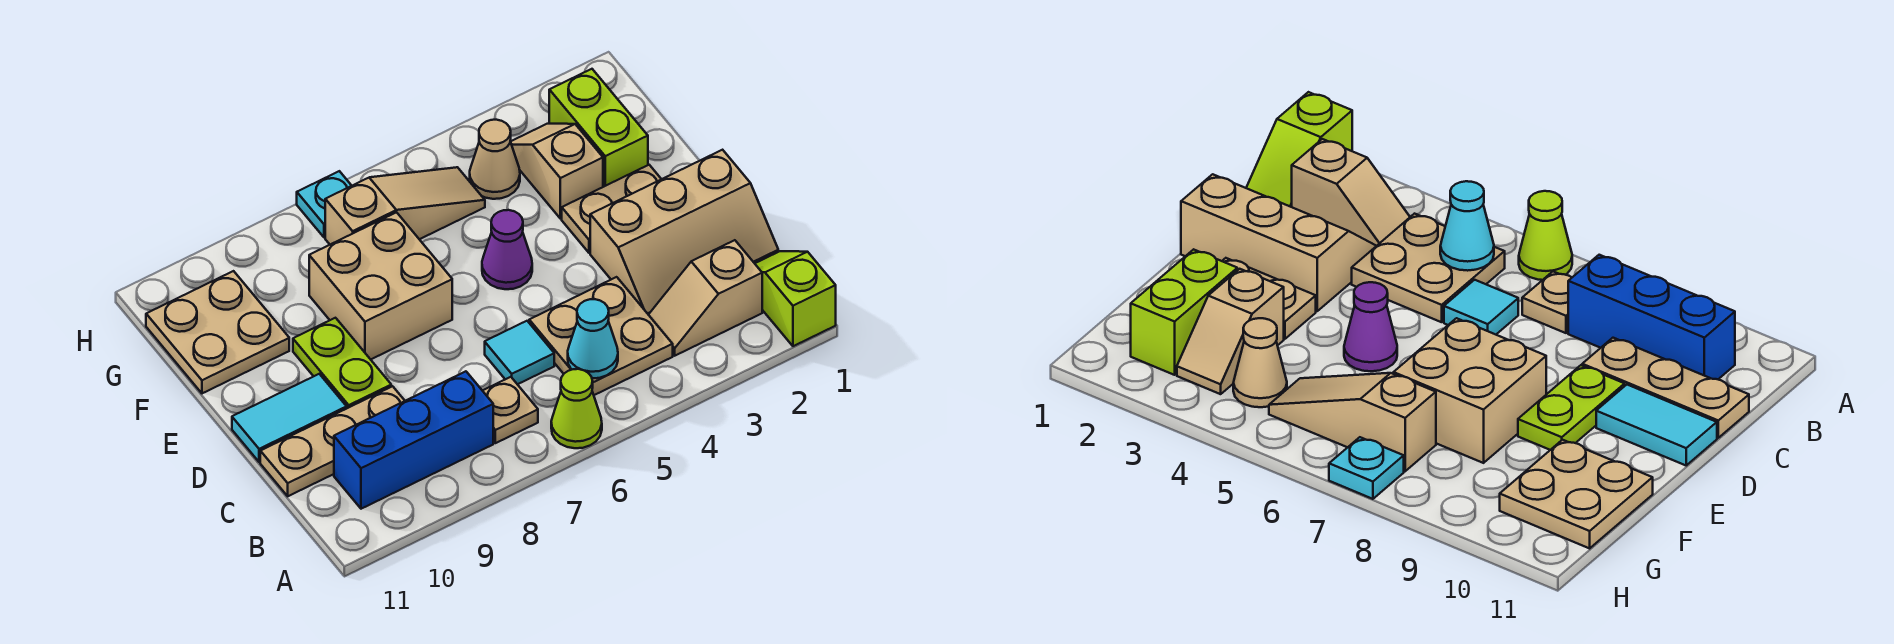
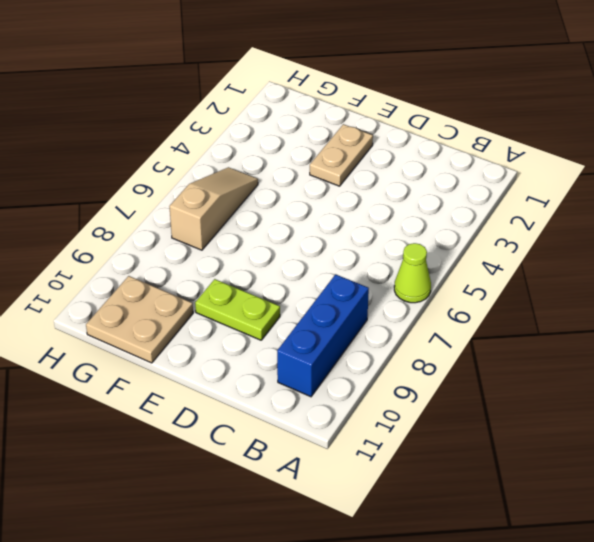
none -> lime 1x2 slope [755,251,836,346]
none -> tan 1x2 slope [649,240,762,356]
none -> tan 2x2 plate [529,277,673,395]

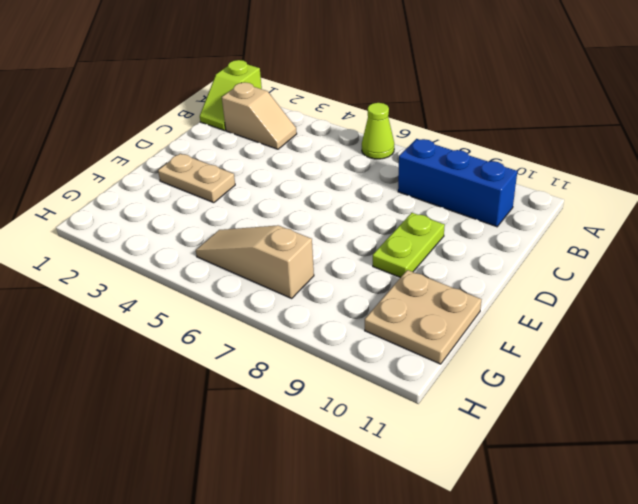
none -> tan 2x2 plate [529,277,673,395]
none -> tan 1x1 plate [483,377,538,443]
none -> tan 2x3 slope [590,150,778,315]

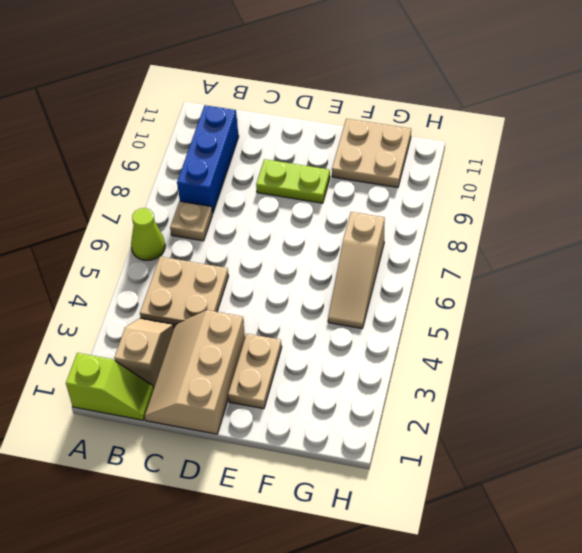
none -> cyan 1x1 tile [485,321,554,384]
none -> tan 1x3 plate [260,386,405,496]
none -> cyan 1x2 tile [232,374,347,462]

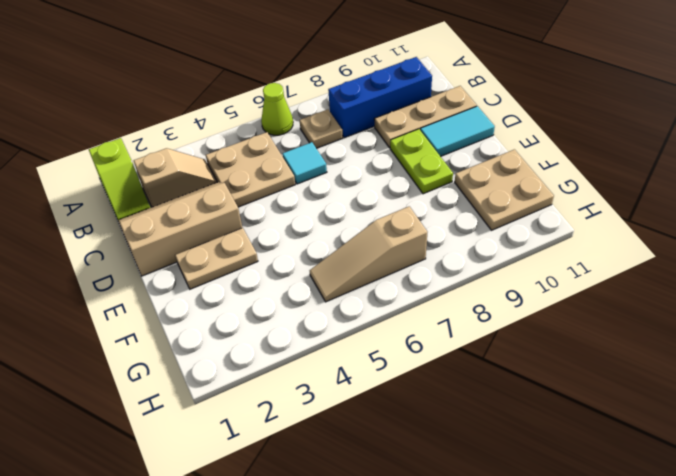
none -> purple 1x1 cone [482,210,532,289]
none -> tan 2x2 brick [309,212,452,359]
none -> lime 1x2 brick [549,69,648,187]

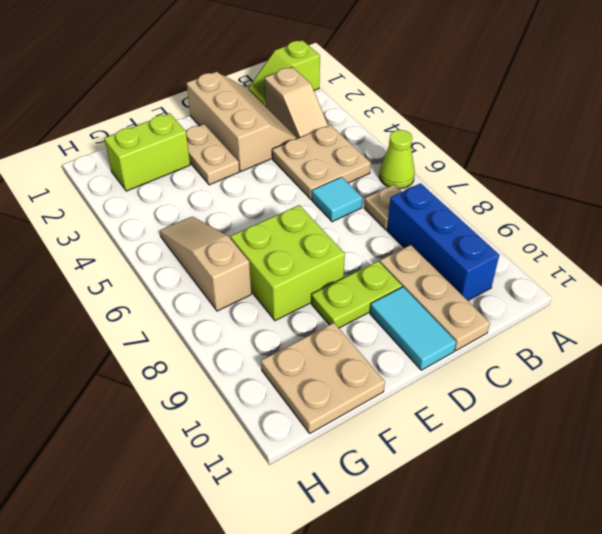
lime 2x2 brick [230,205,345,321] -> tan 2x2 brick [309,212,452,359]
none -> purple 1x1 cone [482,210,532,289]
none -> tan 1x2 slope [511,124,603,219]
none -> tan 1x1 cone [470,120,520,199]

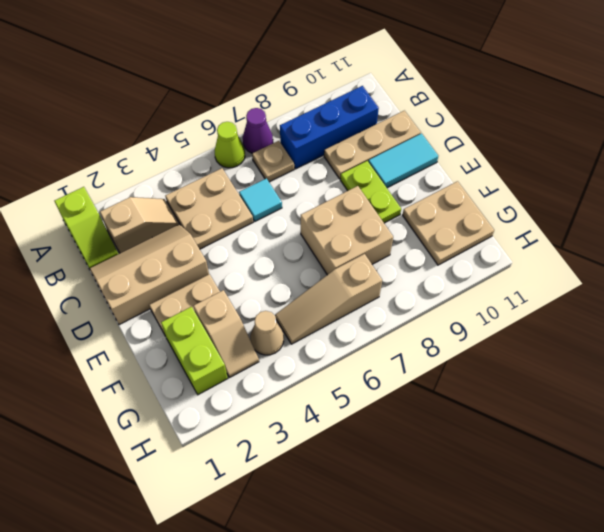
purple 1x1 cone [243,108,273,153] -> purple 1x1 cone moved to [482,210,532,289]
none -> cyan 1x1 plate [297,171,352,238]
none -> cyan 1x1 cone [568,299,618,379]

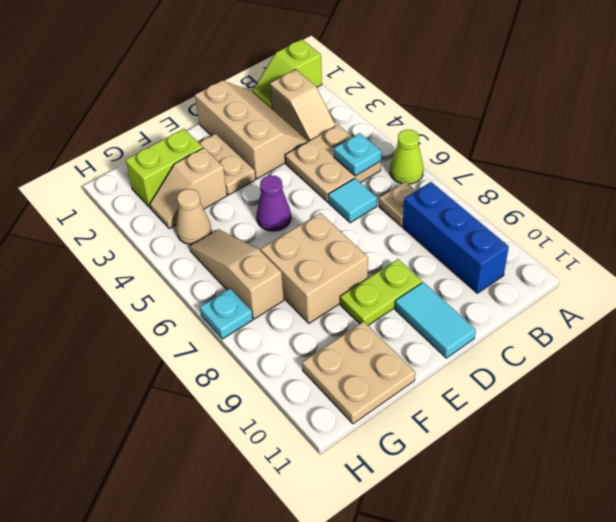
cyan 1x1 plate [334,133,381,176] -> cyan 1x1 cone [568,299,618,379]
none -> tan 1x3 plate [260,386,405,496]

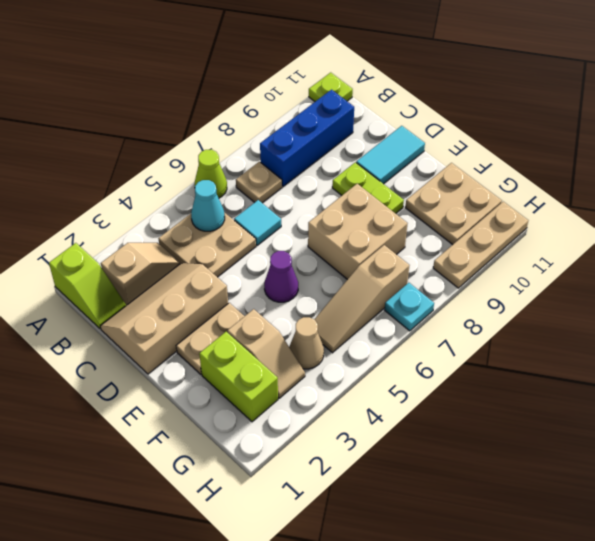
lime 1x1 plate [309,72,353,101] -> none
tan 1x3 plate [433,202,528,288] -> tan 1x3 plate moved to [260,386,405,496]

